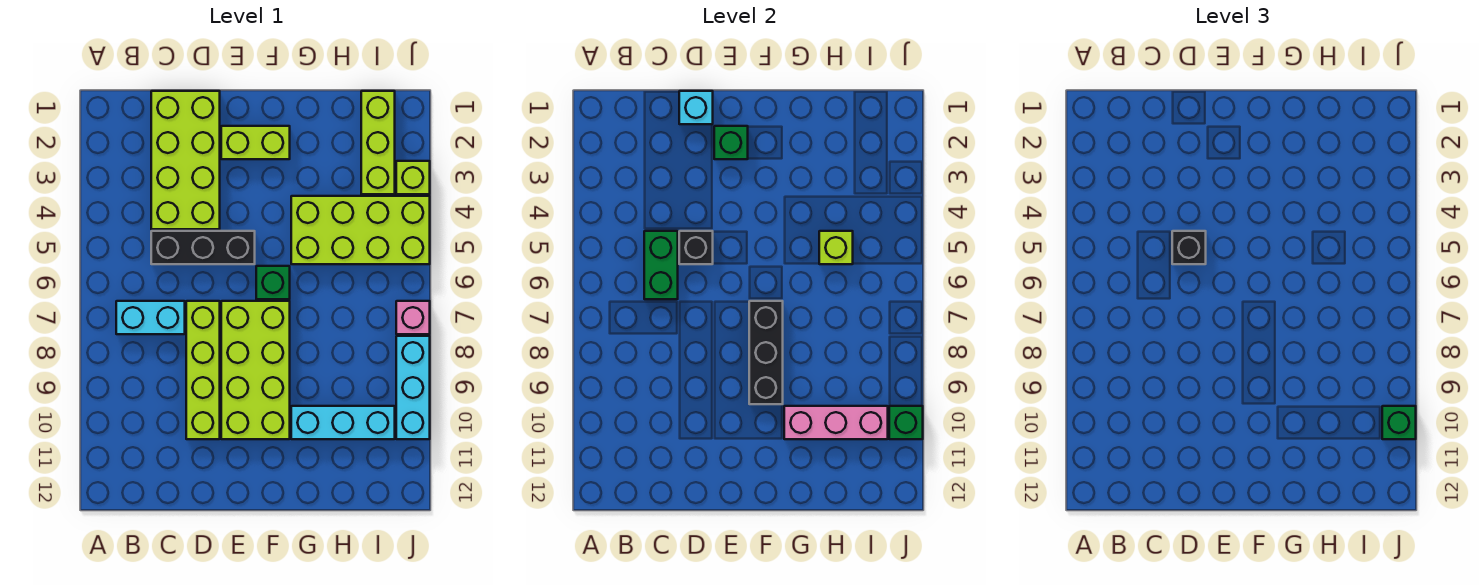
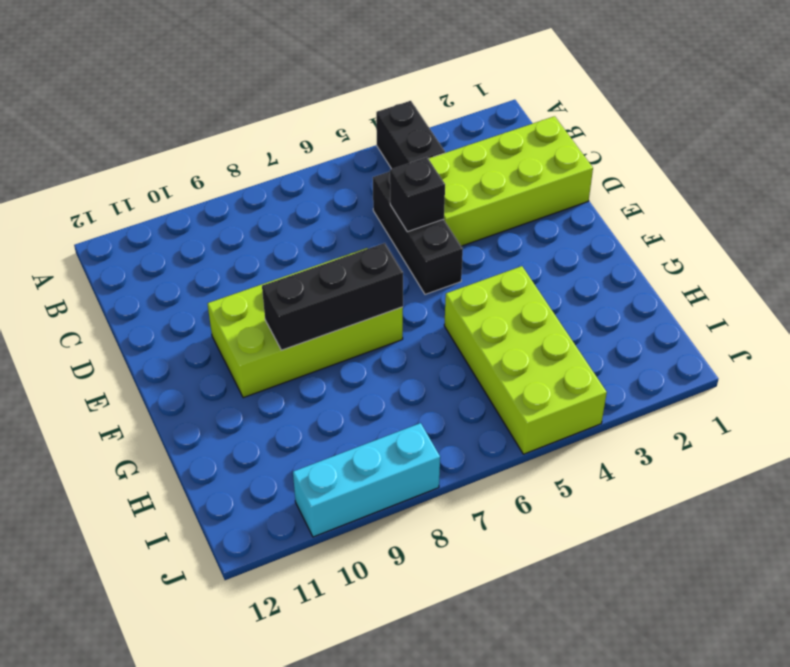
black 1x2 brick [376,101,445,169] -> none
none -> cyan 1x2 brick [116,301,185,334]
none -> lime 1x4 brick [186,301,220,439]
none -> lime 1x2 brick [221,126,290,159]

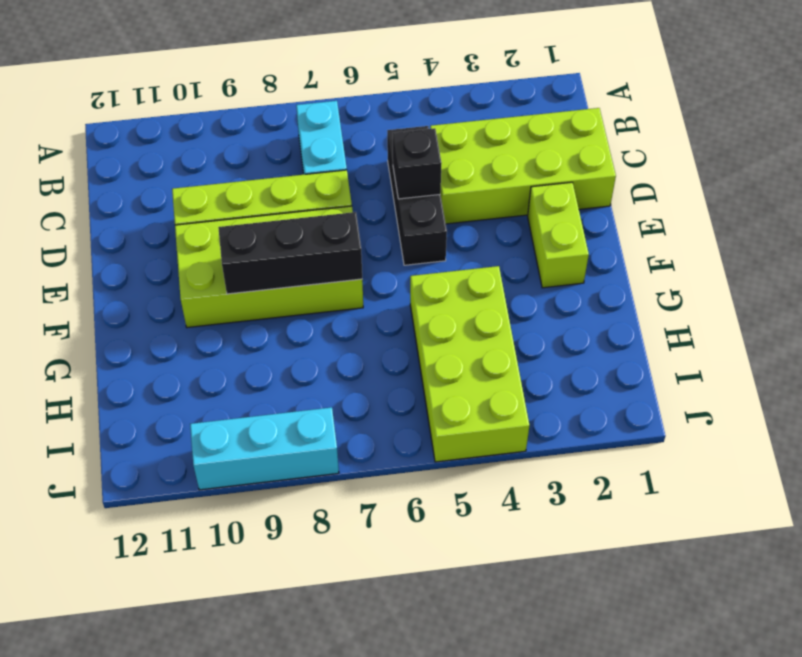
none -> green 1x1 brick [256,266,290,299]
none -> cyan 1x3 brick [291,406,395,439]
none -> lime 1x3 brick [361,91,395,194]

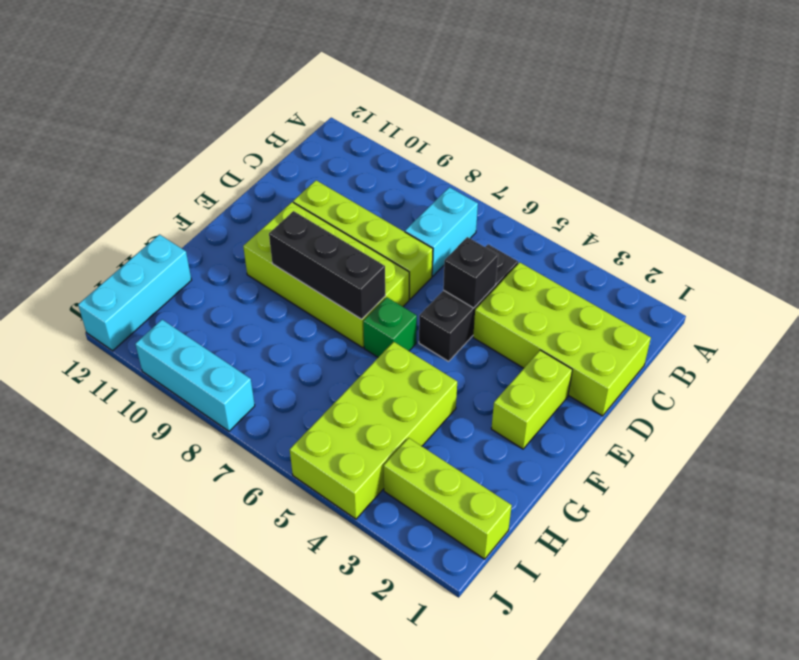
cyan 1x3 brick [78,235,191,351] -> cyan 1x3 brick moved to [291,406,395,439]
none -> lime 1x1 brick [396,161,430,194]
none -> pink 1x1 brick [396,301,430,334]
none -> green 1x2 brick [644,231,678,299]

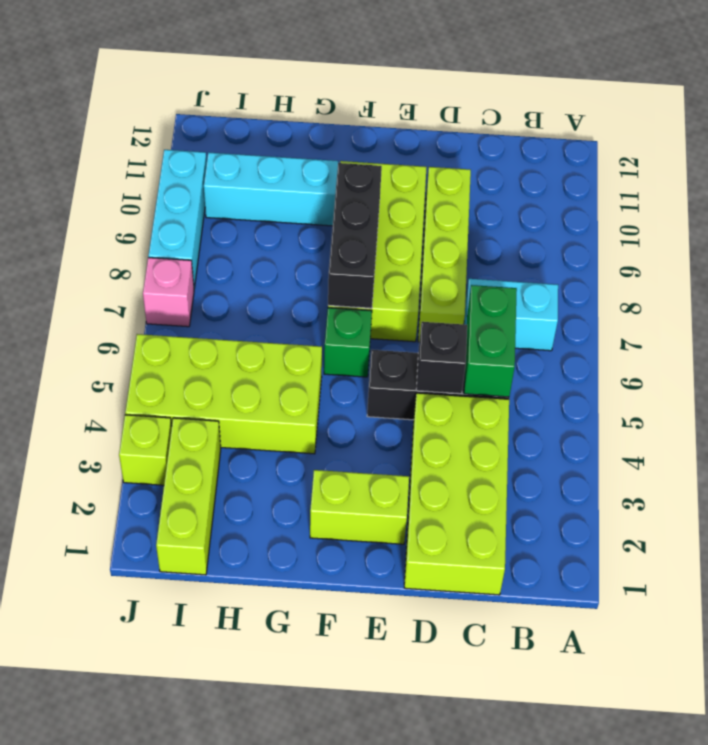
none -> cyan 1x1 brick [679,91,713,124]
none -> green 1x1 brick [714,126,748,159]
none -> pink 1x3 brick [784,406,888,439]

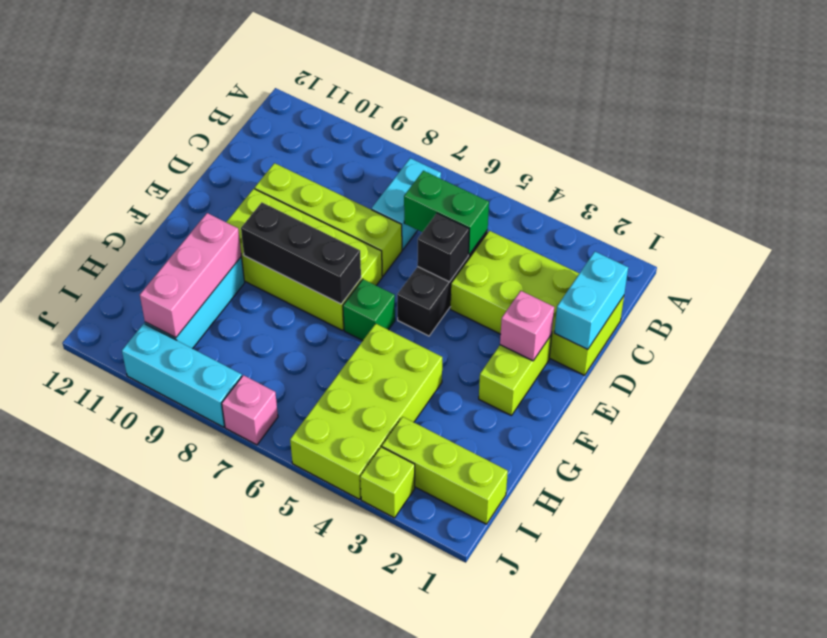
cyan 1x2 brick [554,252,628,350] -> cyan 1x1 brick [679,91,713,124]
pink 1x1 brick [500,291,554,361] -> green 1x1 brick [714,126,748,159]
none -> lime 1x1 brick [819,231,853,264]
none -> green 1x1 brick [889,406,923,439]
none -> black 1x1 brick [1172,231,1206,264]

